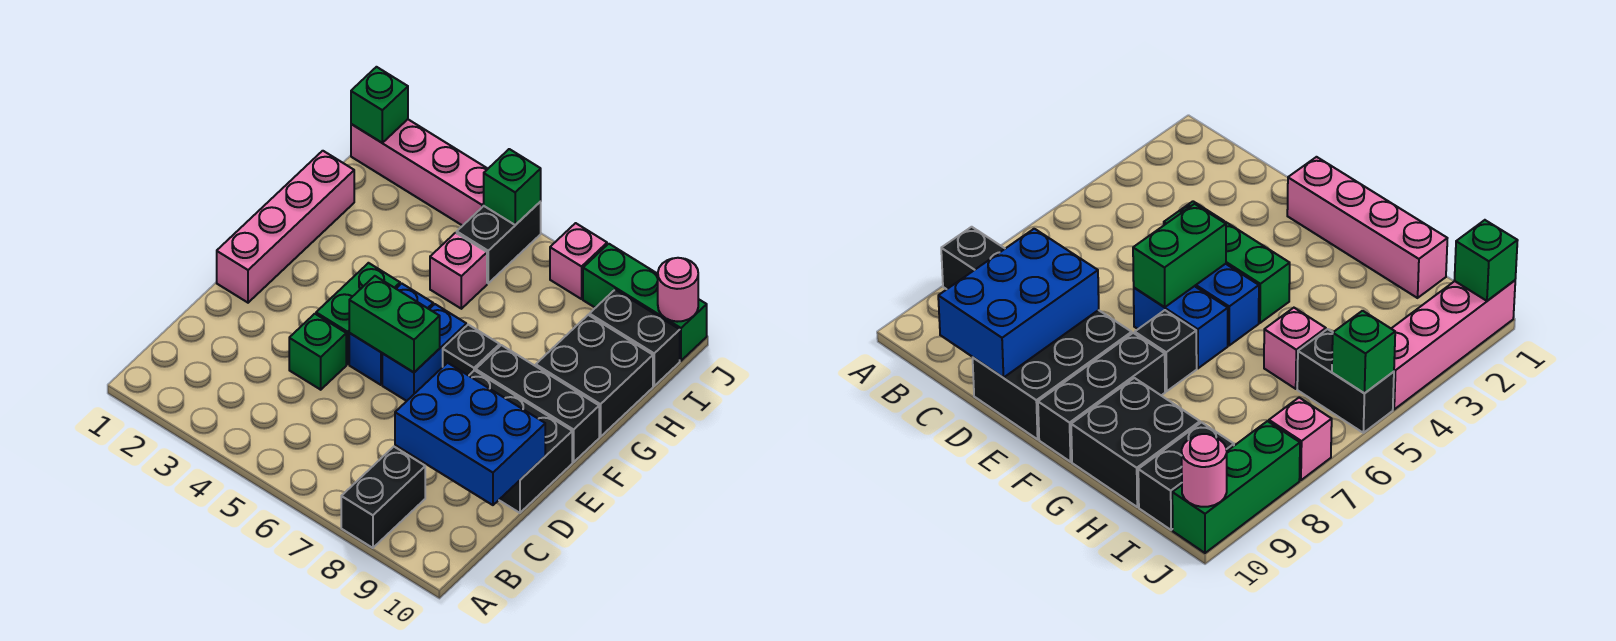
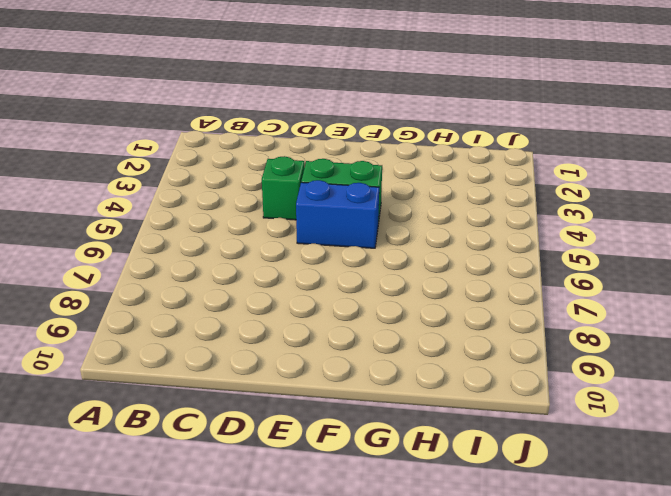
none -> black 1x2 brick [341,447,425,548]
none -> black 2x3 brick [469,371,572,513]
none -> pink 1x4 brick [217,151,354,303]

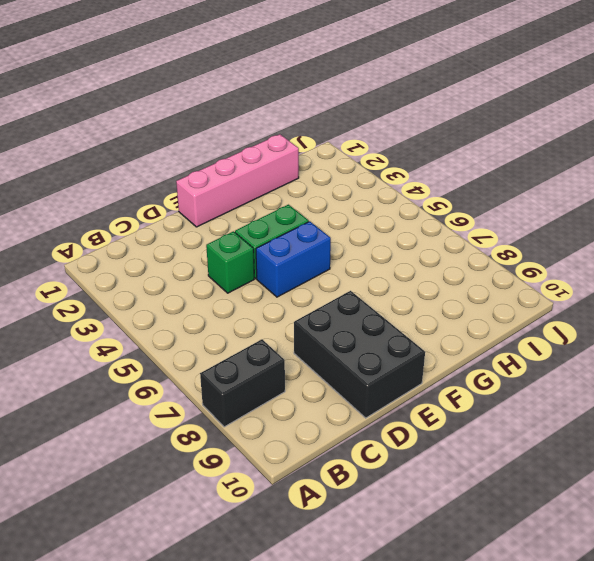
none -> blue 1x2 brick [382,304,466,401]
none -> black 1x1 brick [443,325,500,376]
none -> black 1x3 brick [476,345,599,462]

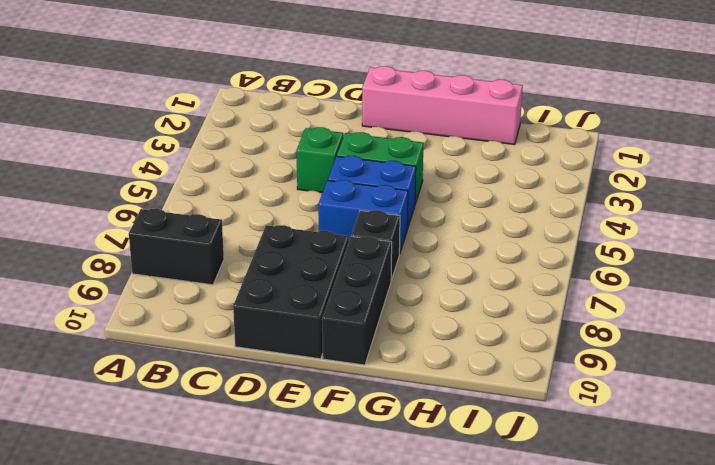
none -> black 2x2 brick [536,315,653,437]
none -> pink 1x1 brick [430,233,487,309]
none -> black 1x2 brick [457,202,541,283]

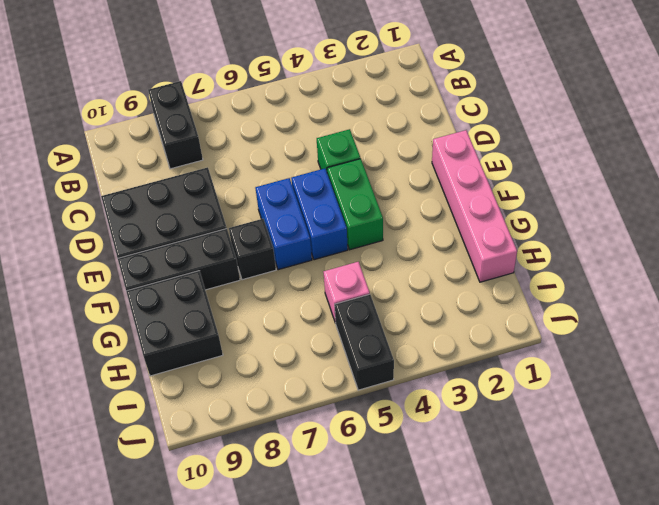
none -> black 1x2 brick [589,290,680,386]
none -> pink 1x4 brick [351,119,488,226]
none -> pink 1x1 brick [550,223,607,299]

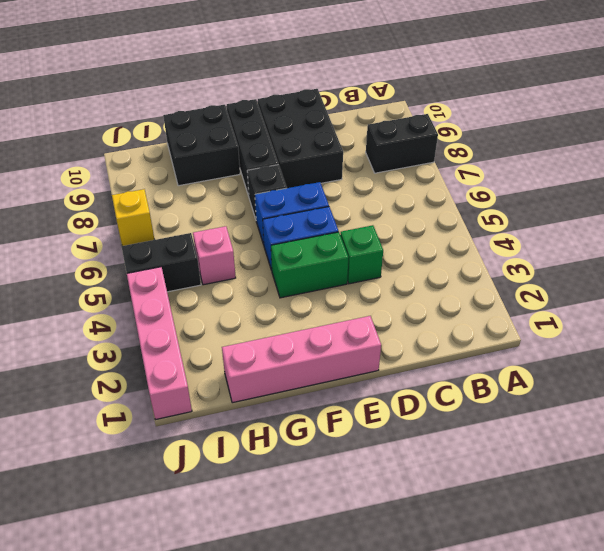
yellow 1x1 brick [112,189,155,246] -> pink 1x1 brick [550,223,607,299]
none -> black 1x2 brick [589,290,680,386]
none -> green 1x3 brick [583,244,707,361]
none -> blue 2x3 brick [395,363,545,505]

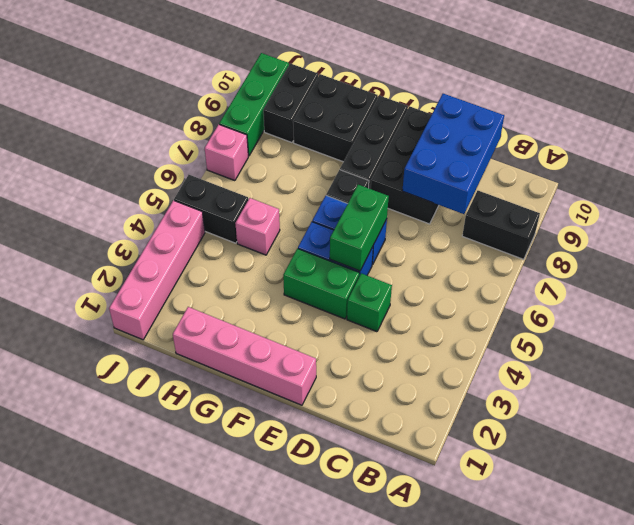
none -> green 1x1 brick [351,67,408,143]
none -> green 1x1 brick [484,149,541,225]
none -> pink 1x1 round brick [658,258,698,322]

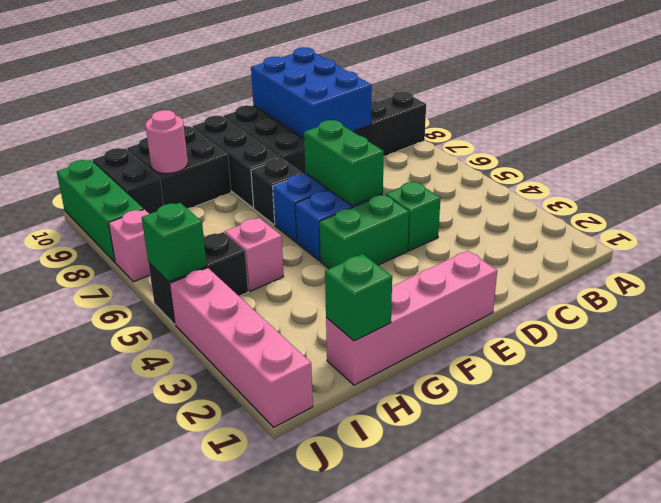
green 1x1 brick [325,254,392,341] -> green 1x1 brick moved to [351,67,408,143]
pink 1x1 round brick [146,110,188,174] -> pink 1x1 round brick moved to [658,258,698,322]

